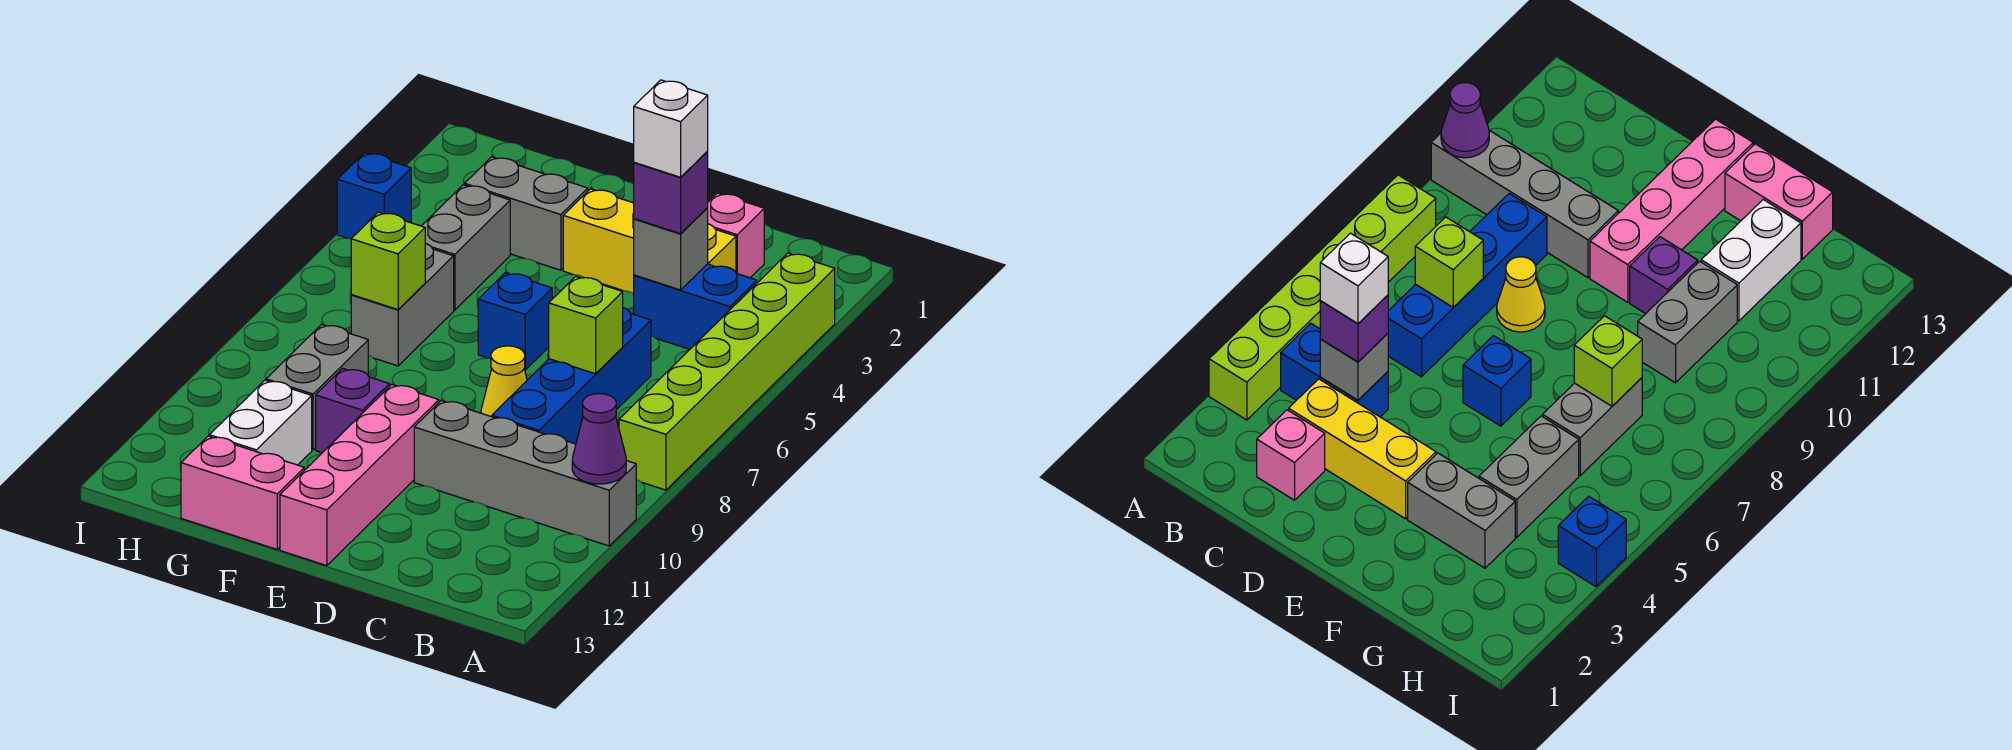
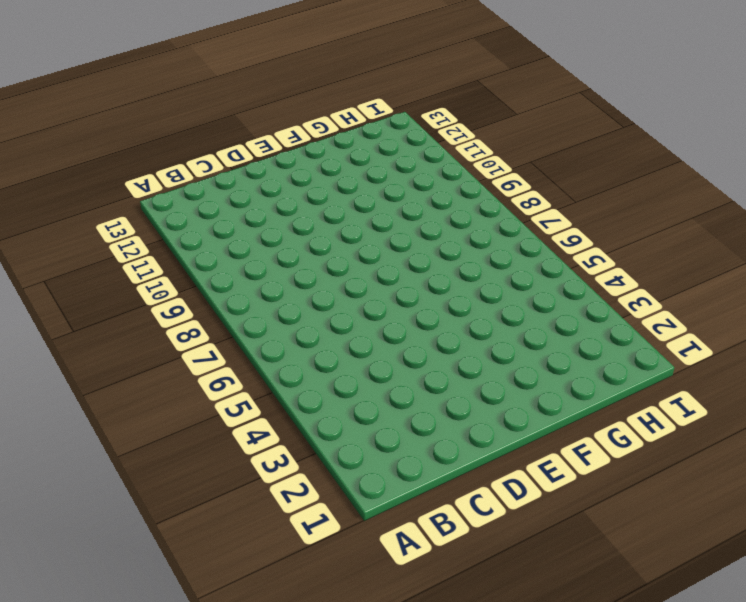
none -> lime 1x6 brick [619,253,835,490]
none -> grey 1x4 brick [414,400,636,546]
none -> blue 1x2 brick [634,264,757,349]

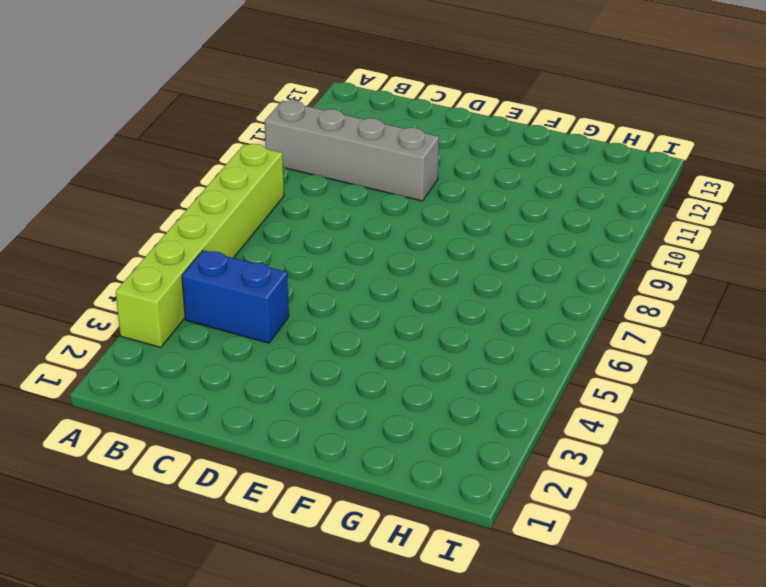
none -> pink 1x1 brick [707,193,764,278]
none -> yellow 1x3 brick [563,189,736,294]
none -> blue 1x4 brick [492,308,651,444]

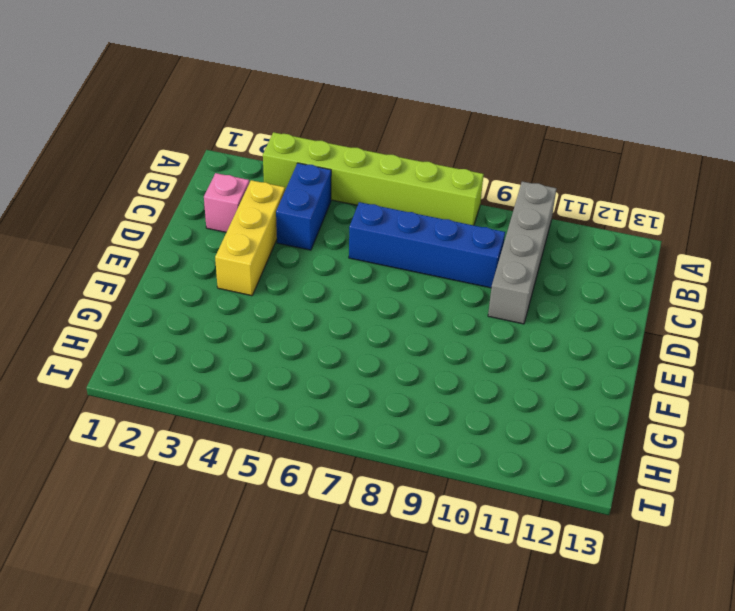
none -> yellow 1x1 cone [481,346,527,417]
none -> blue 1x1 brick [478,273,552,370]
none -> pink 1x4 brick [280,385,439,566]

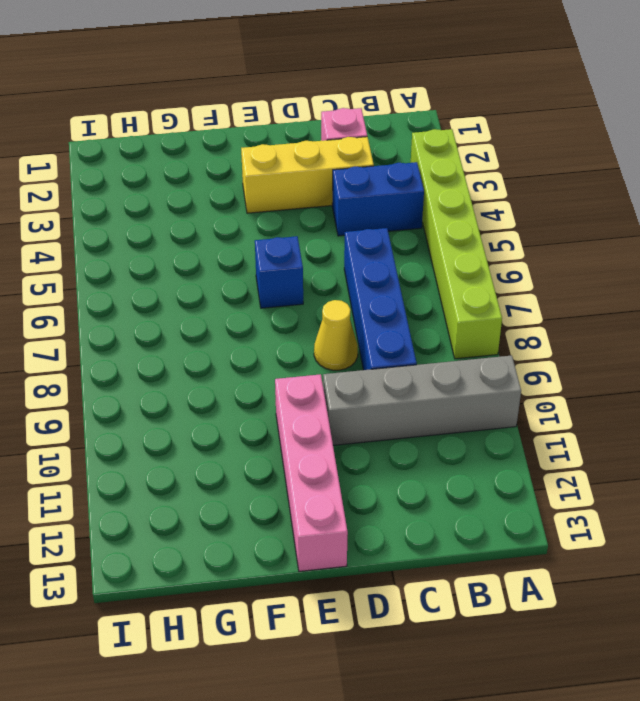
none -> grey 1x2 brick [465,157,588,270]
none -> purple 1x1 brick [316,368,390,453]
none -> pink 1x2 brick [181,436,304,549]

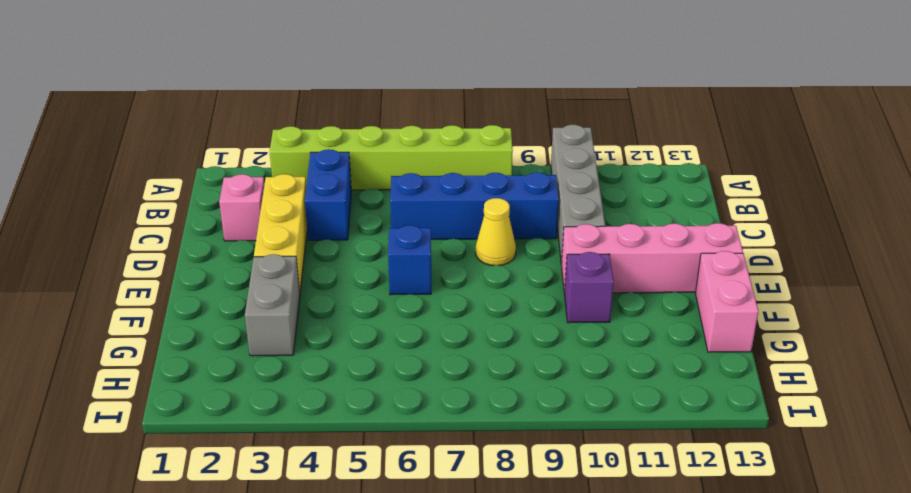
none -> grey 1x2 brick [422,185,510,310]
none -> grey 1x2 brick [351,243,454,366]
none -> grey 1x2 brick [266,324,368,450]

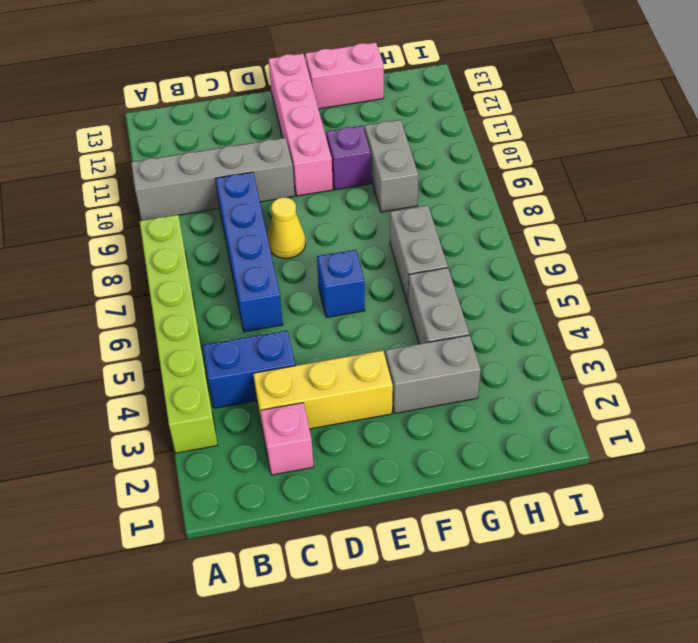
none -> white 1x2 brick [209,380,312,465]
none -> blue 1x1 brick [337,153,411,239]
none -> purple 1x1 cone [572,394,626,484]

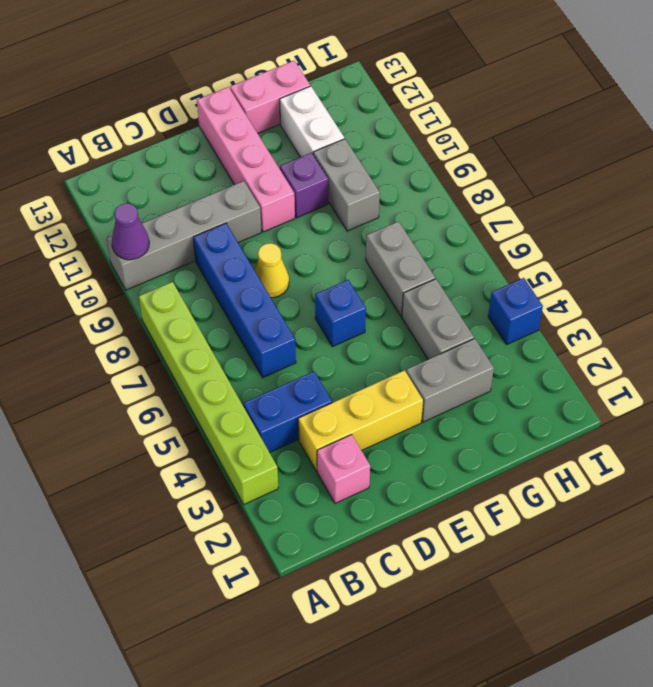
none -> grey 1x1 brick [634,208,708,290]
none -> lime 1x1 brick [549,276,623,374]
none -> lime 1x1 brick [351,212,425,310]

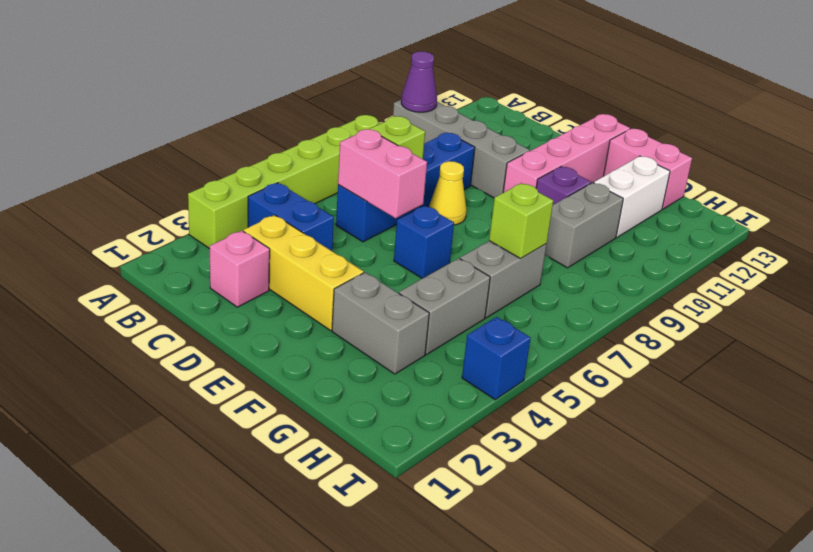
pink 1x2 brick [338,129,427,218] -> none
none -> grey 1x1 brick [634,208,708,290]
none -> purple 1x1 brick [634,152,708,234]
none -> white 1x1 brick [634,80,708,177]

